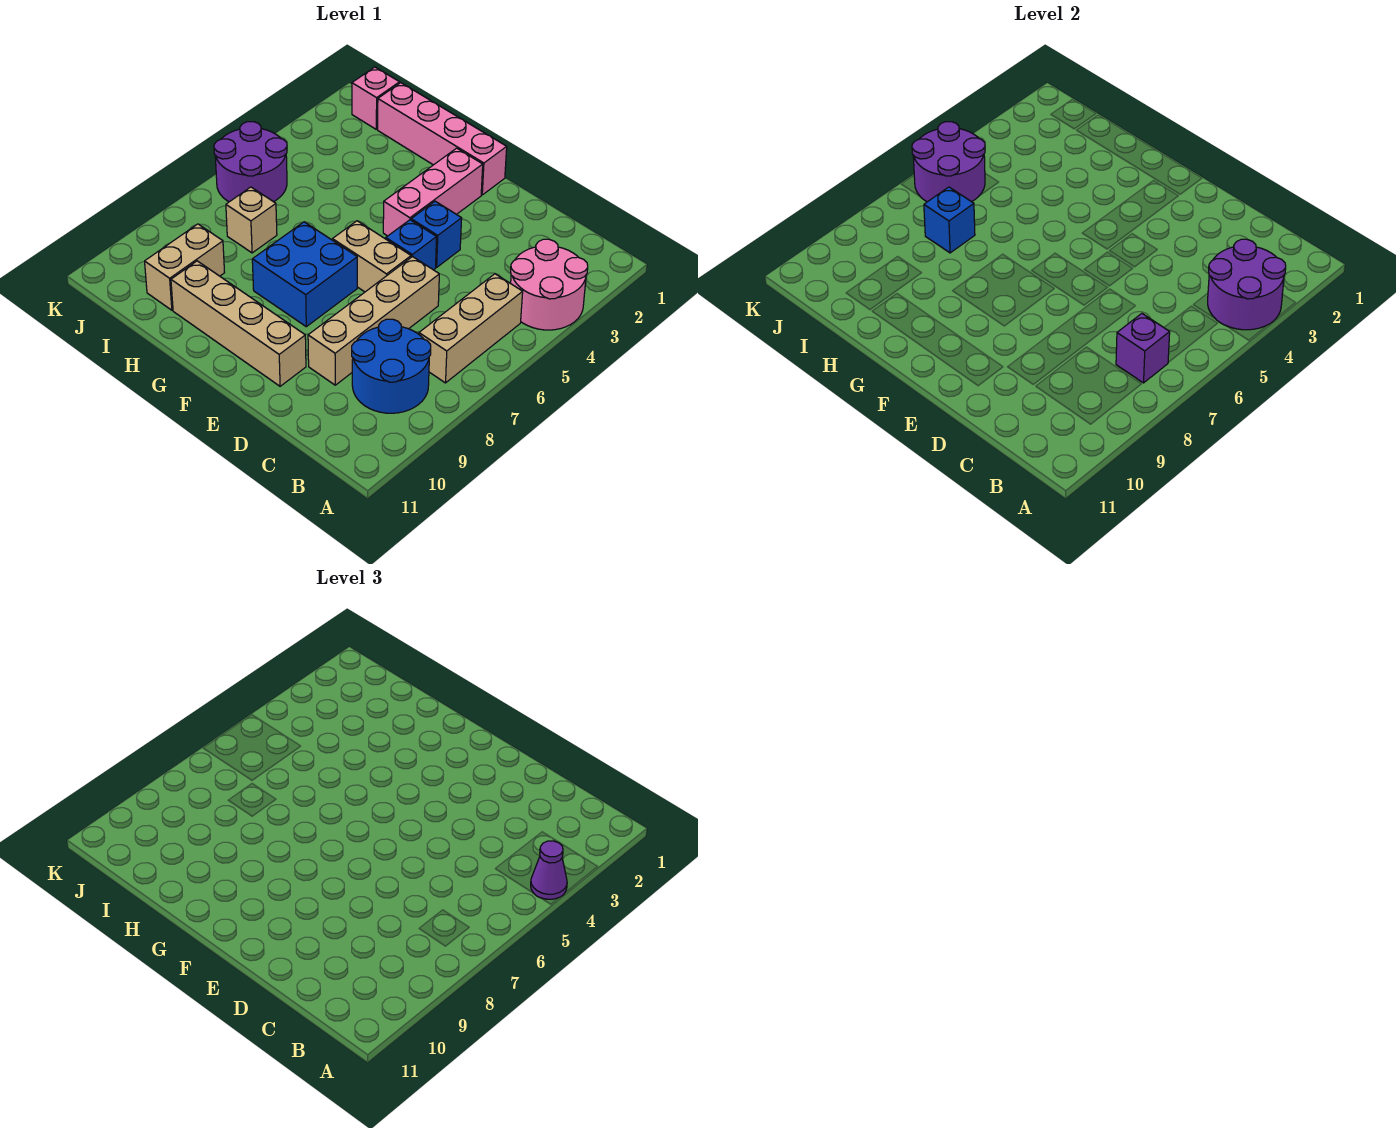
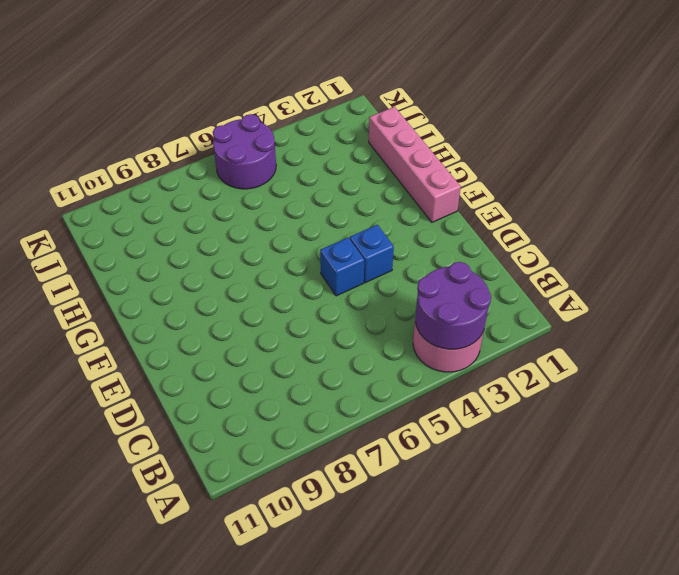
none -> tan 1x3 brick [419,274,523,383]
none -> blue 2x2 round brick [352,319,431,413]
none -> tan 1x4 brick [308,256,439,385]

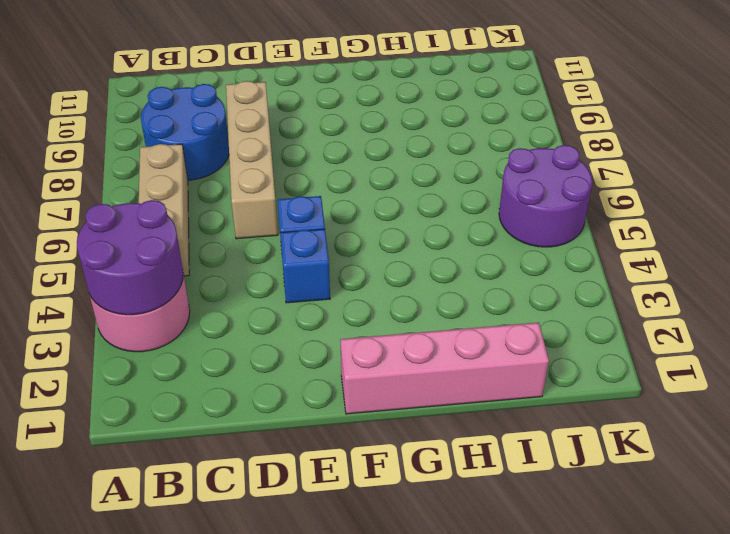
none -> tan 1x2 brick [332,221,411,292]
none -> tan 1x4 brick [171,261,306,386]
none -> pink 1x3 brick [383,148,483,236]

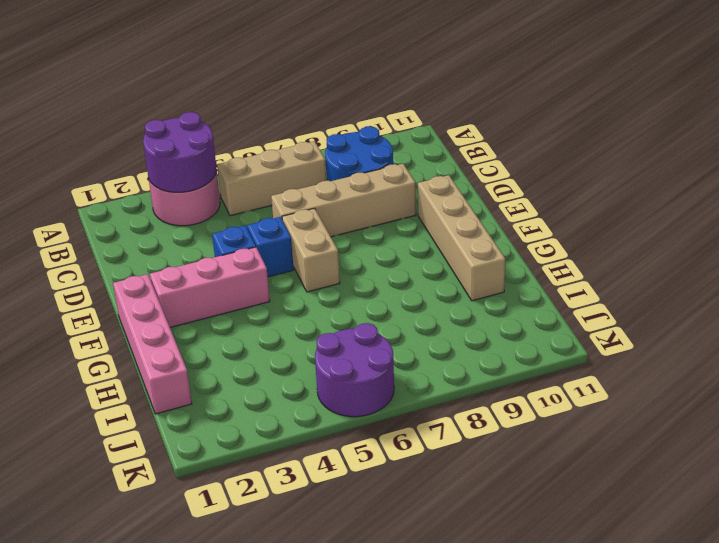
none -> blue 2x2 brick [252,222,357,327]
none -> tan 1x1 brick [226,187,277,253]
none -> tan 1x2 brick [145,224,225,310]

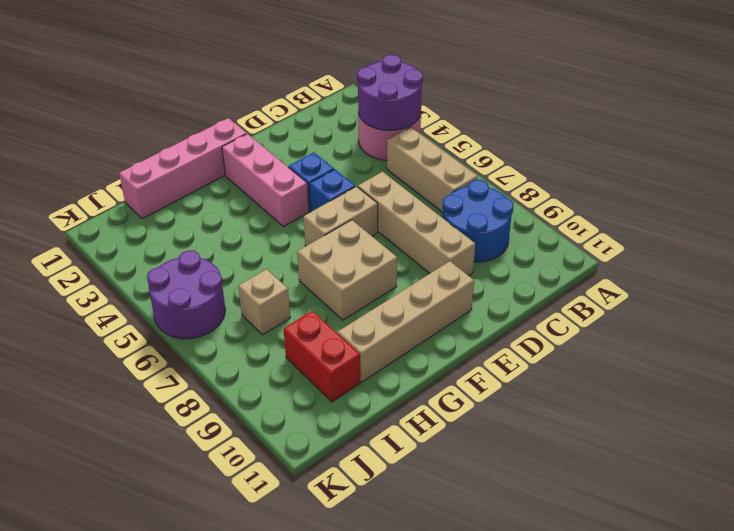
tan 2x2 brick [297,220,397,320] -> blue 2x2 brick [252,222,357,327]
red 1x2 brick [284,311,360,402] -> tan 1x2 brick [145,224,225,310]
none -> pink 1x1 brick [352,67,400,129]
none -> purple 1x1 brick [1116,314,1170,383]
none -> blue 1x1 brick [924,187,975,253]

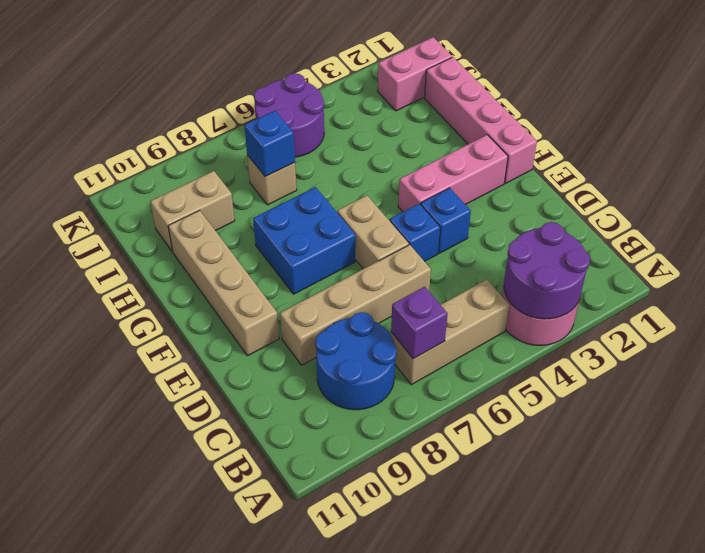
pink 1x2 brick [378,37,452,111] -> pink 1x1 brick [352,67,400,129]
none -> purple 2x2 round brick [912,122,985,202]
none -> purple 1x1 cone [531,841,567,899]

